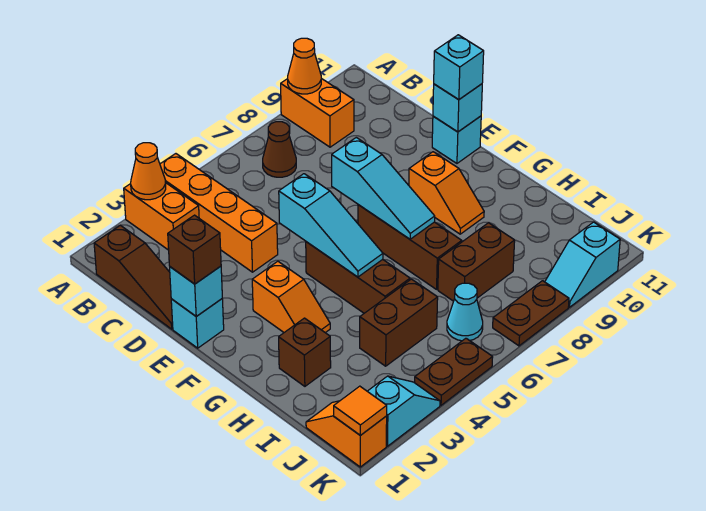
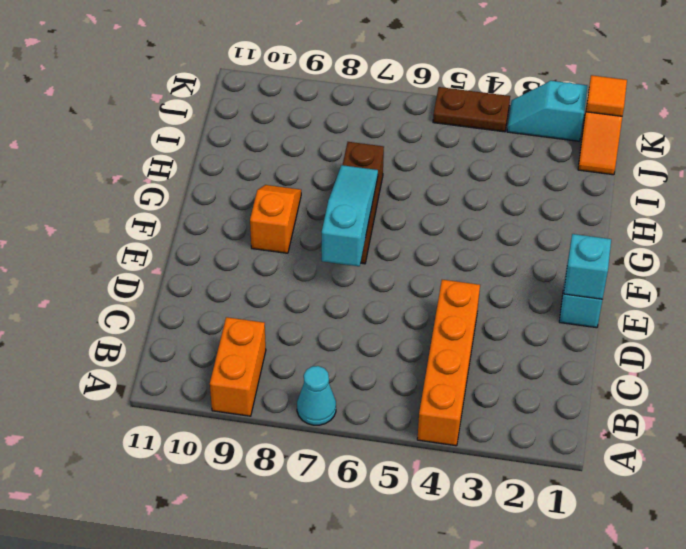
cyan 1x1 cone [297,366,336,425] -> cyan 1x1 cone moved to [447,283,483,341]
none -> orange 1x2 brick [124,183,199,250]
none -> brown 1x3 slope [94,225,173,329]
none -> brown 1x1 cone [263,122,296,177]

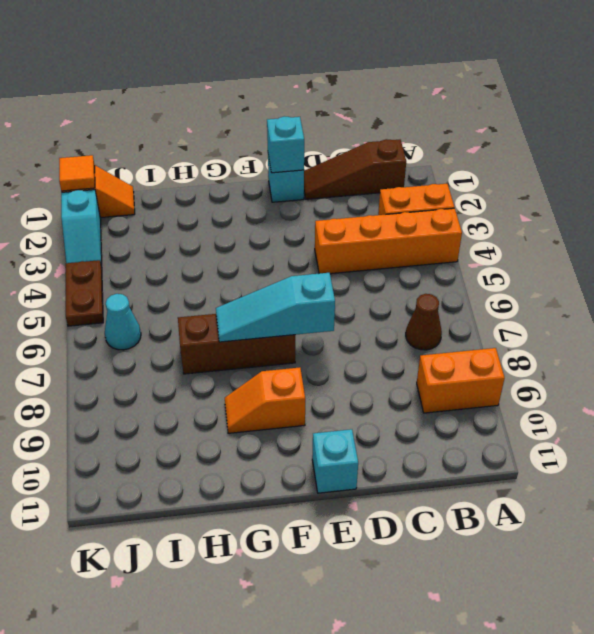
none -> orange 1x2 slope [252,261,330,333]
none -> brown 1x3 brick [306,242,410,313]
none -> brown 1x1 brick [279,318,331,386]

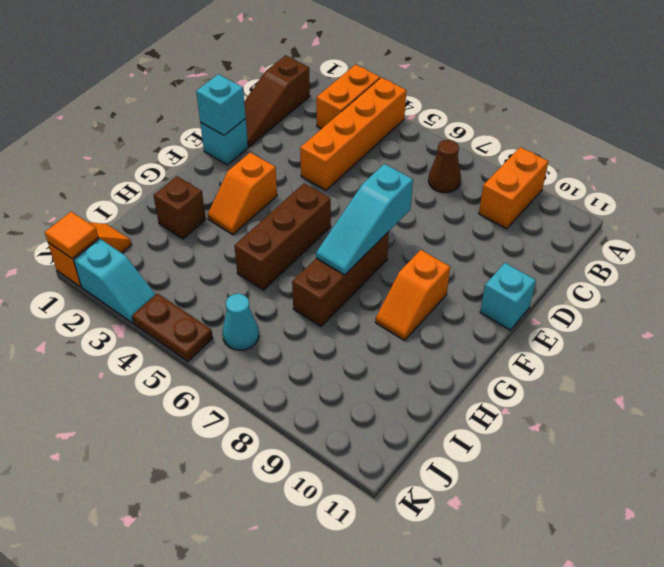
none -> brown 1x2 brick [360,279,438,366]
none -> brown 1x2 brick [438,223,515,301]
none -> brown 1x2 plate [493,281,569,346]

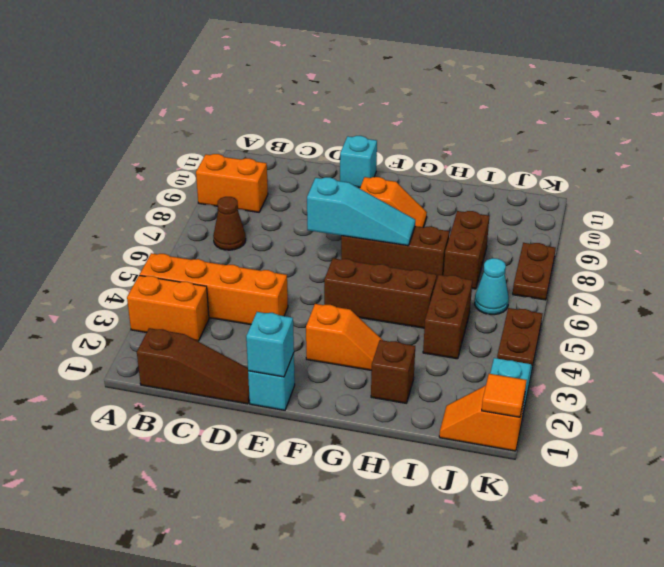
none -> cyan 1x2 slope [545,222,620,307]
none -> orange 1x1 cone [131,143,166,200]
none -> orange 1x1 cone [288,38,321,94]

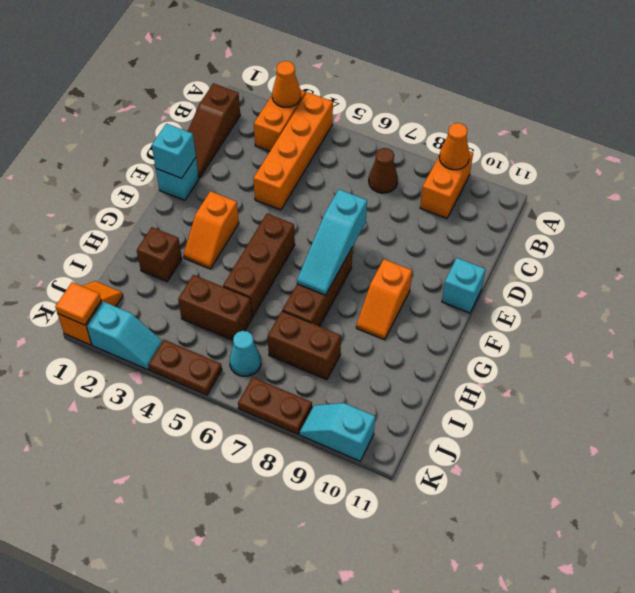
none -> cyan 1x3 slope [279,174,383,277]
none -> cyan 1x1 brick [433,84,482,132]
none -> brown 1x1 brick [168,215,221,284]

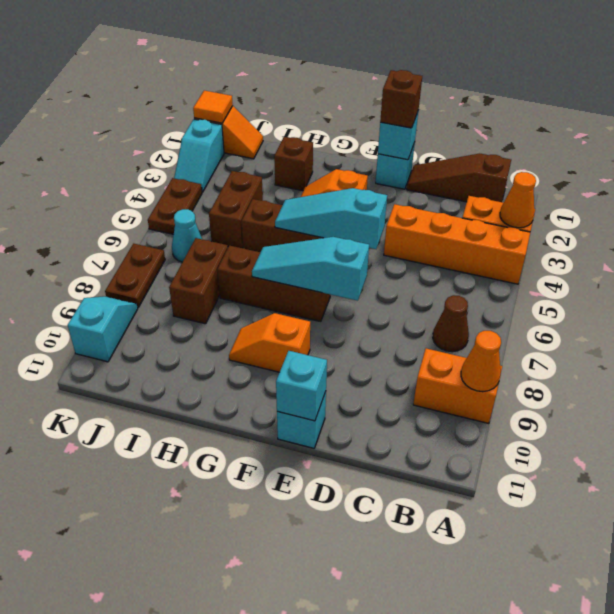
none -> cyan 1x1 brick [434,35,484,100]

